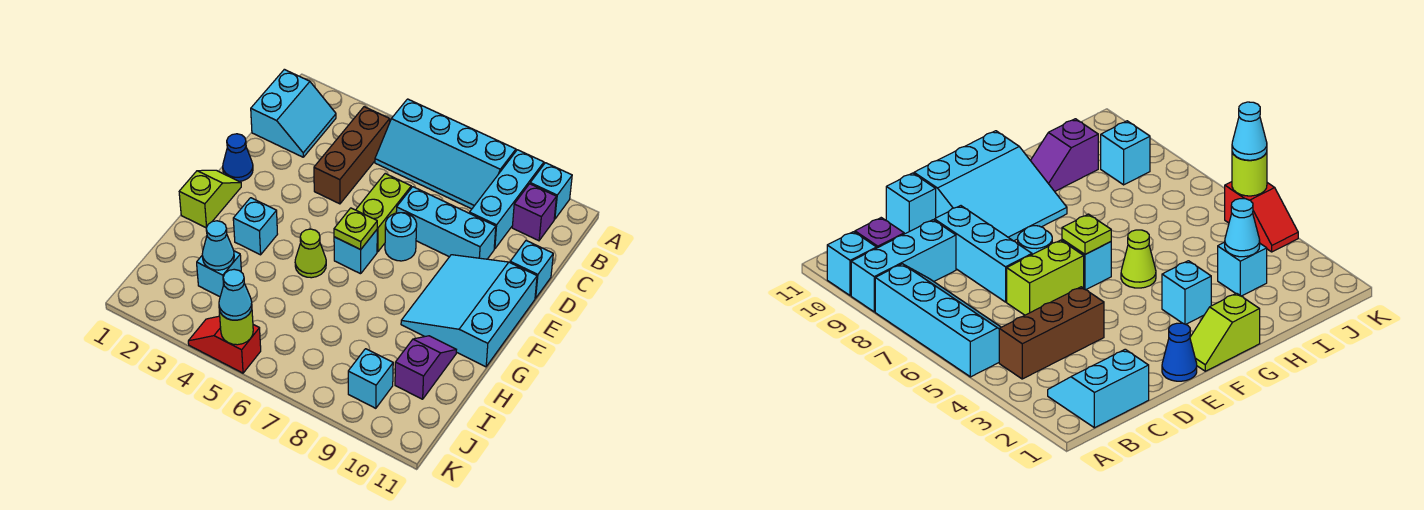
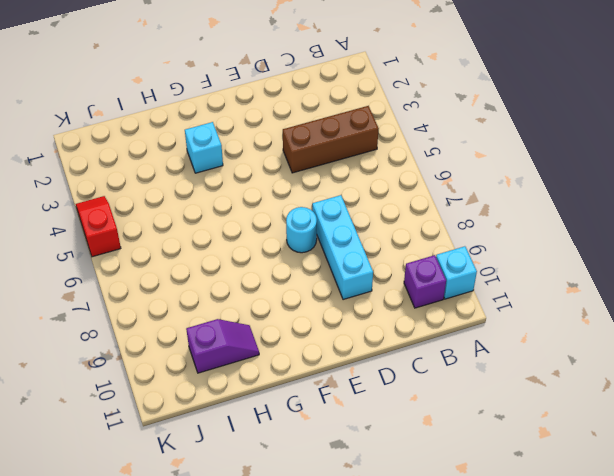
none -> cyan 2x4 slope [375,99,516,209]
none -> cyan 1x3 brick [470,150,544,249]
none -> cyan 2x2 slope [251,69,336,157]

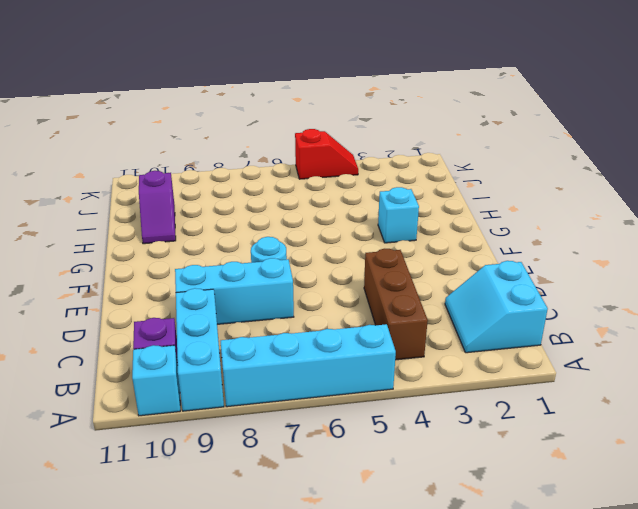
none -> lime 1x2 brick [356,174,411,252]
none -> cyan 1x1 brick [510,241,553,298]
none -> blue 1x1 cone [223,134,253,181]

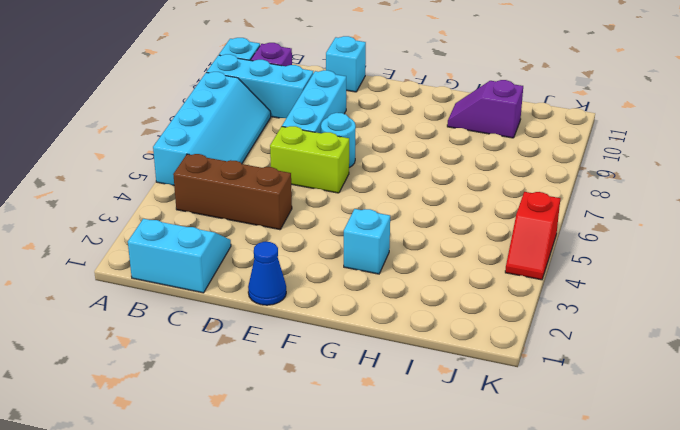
none -> cyan 3x3 slope [401,255,537,367]
none -> lime 1x2 slope [179,170,241,228]
none -> cyan 1x1 brick [334,230,377,274]

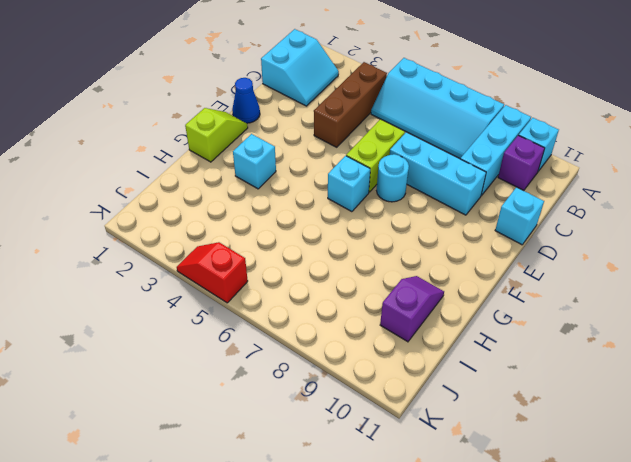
none -> cyan 3x3 slope [401,255,537,367]
none -> lime 1x1 cone [295,229,326,278]
none -> cyan 1x1 brick [197,251,241,297]

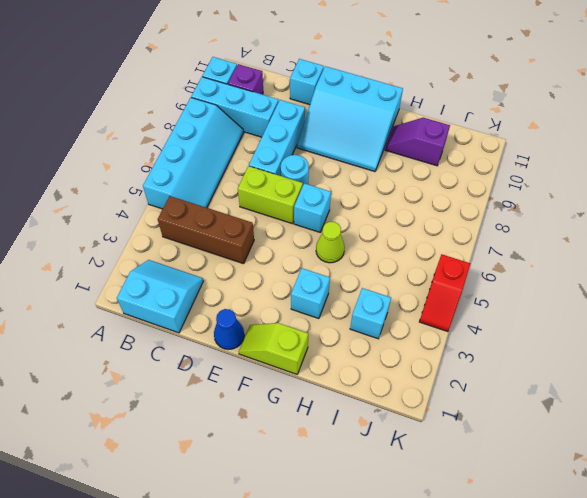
none -> cyan 1x1 brick [348,349,393,408]
none -> lime 1x1 plate [334,208,377,249]
none -> cyan 1x1 cone [202,221,234,270]

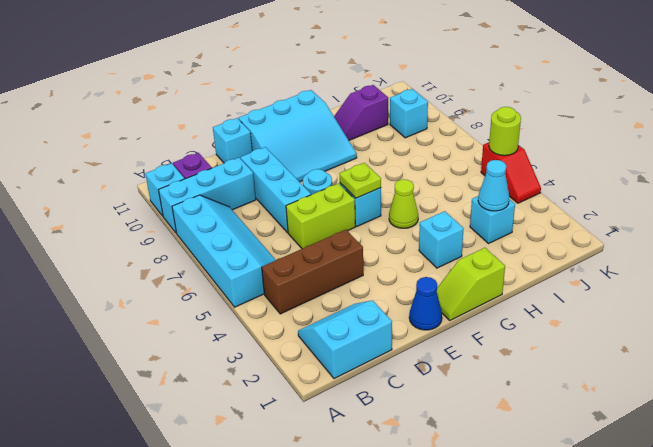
none -> cyan 1x1 cone [219,269,252,320]

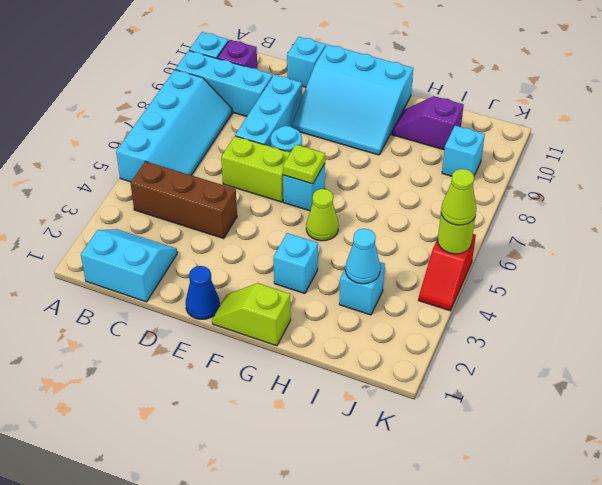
lime 1x1 cone [441,169,476,225] -> cyan 1x1 cone [219,269,252,320]

